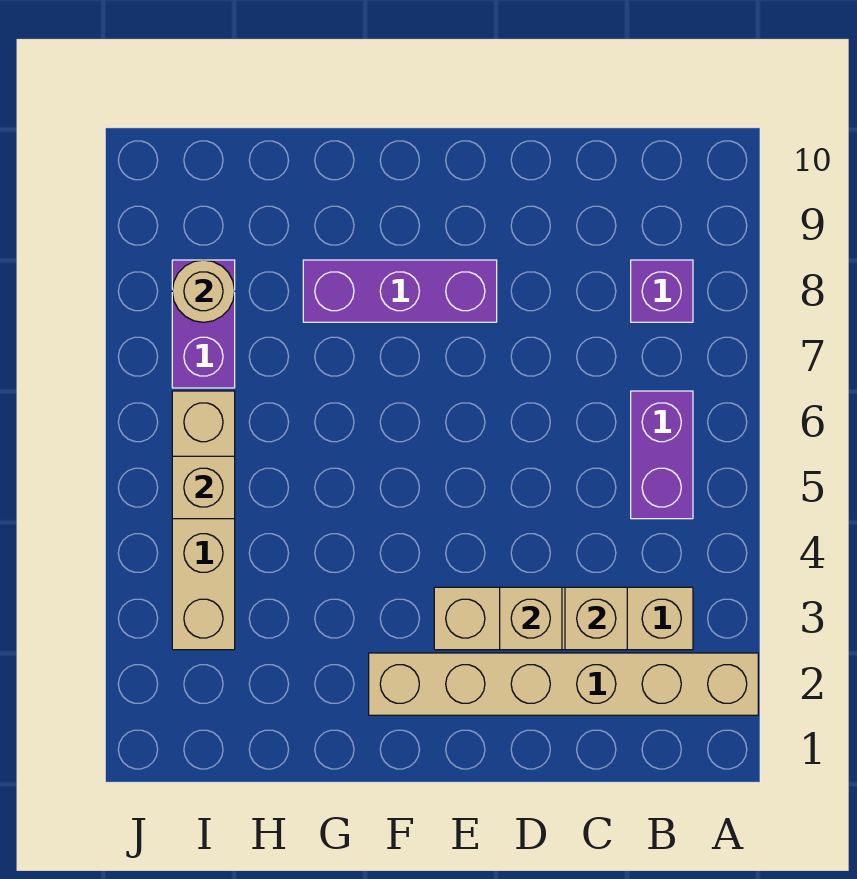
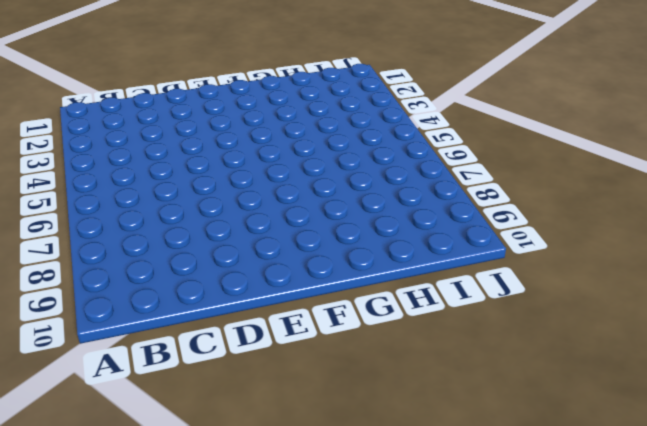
none -> tan 1x6 brick [369,653,758,715]
none -> tan 1x4 brick [434,587,693,650]

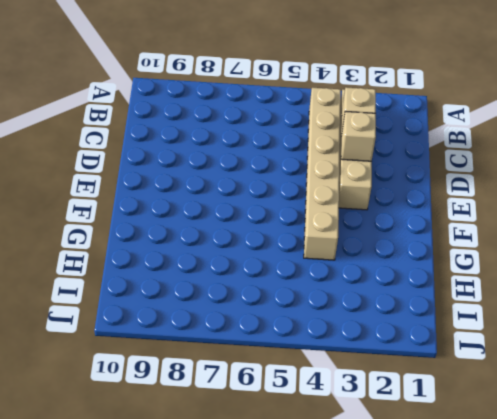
tan 1x6 brick [304,88,341,260] -> tan 1x6 brick moved to [369,653,758,715]
none -> purple 1x2 brick [631,391,693,519]
none -> purple 1x1 brick [631,260,693,322]

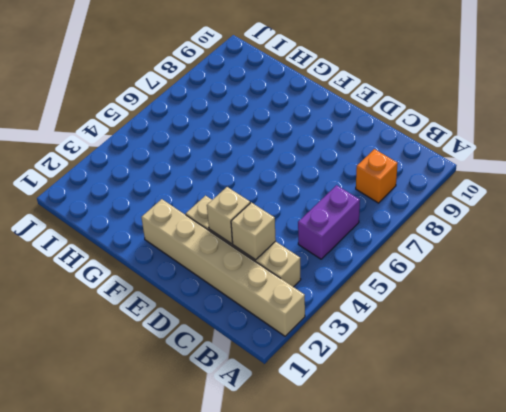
orange 1x1 brick [356,149,398,203] -> purple 1x1 brick [631,260,693,322]
none -> purple 1x3 brick [303,260,497,322]
none -> tan 1x4 brick [172,391,235,650]

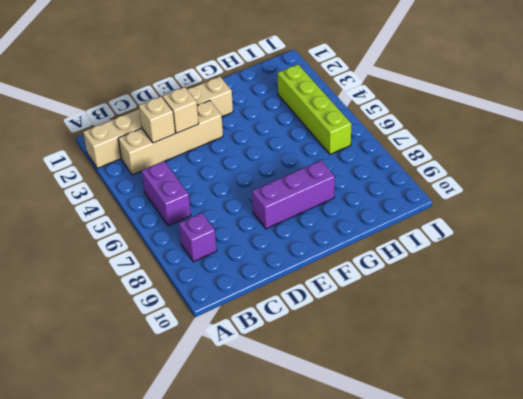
lime 1x4 brick [278,64,352,154] -> tan 1x4 brick [172,391,235,650]
none -> purple 1x2 brick [172,260,235,388]
none -> tan 1x1 brick [172,456,235,519]

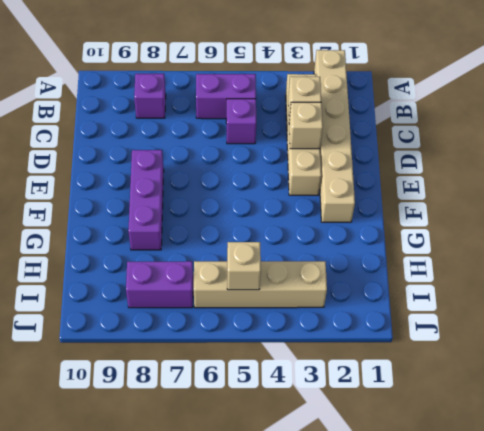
purple 1x1 brick [226,99,256,144] -> none
none -> tan 1x1 round brick [172,260,235,322]

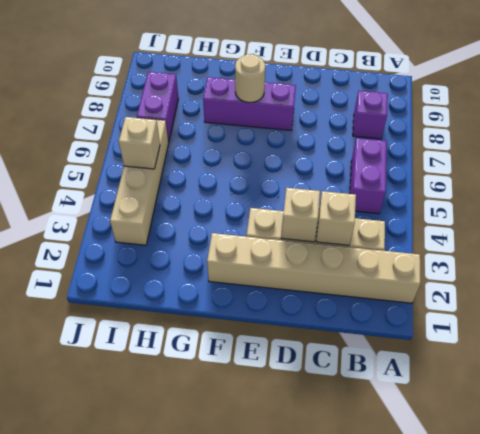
tan 1x1 round brick [235,54,265,103] -> tan 1x1 round brick moved to [172,260,235,322]

